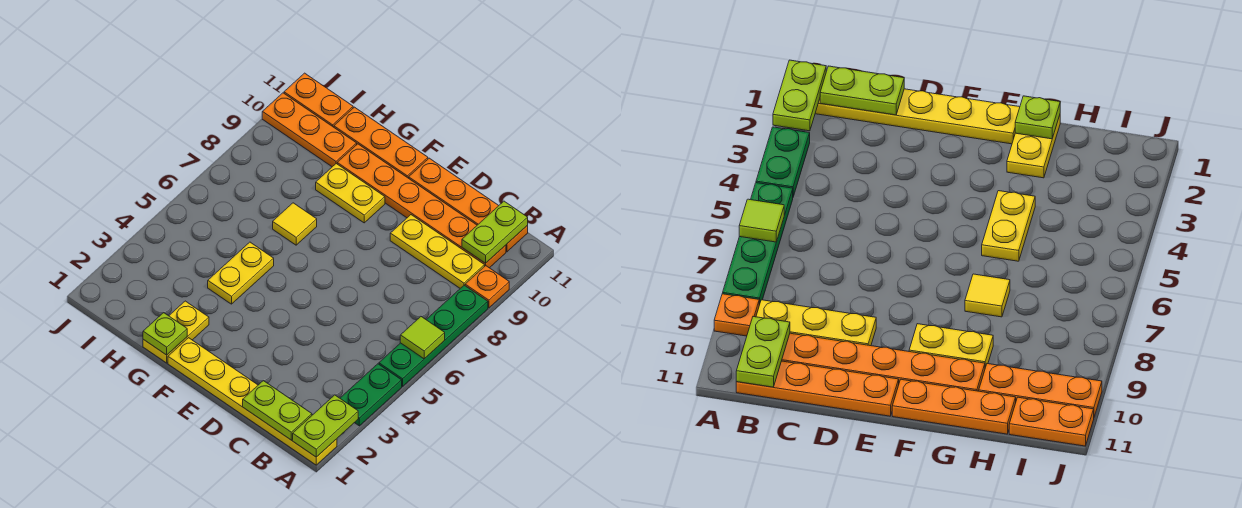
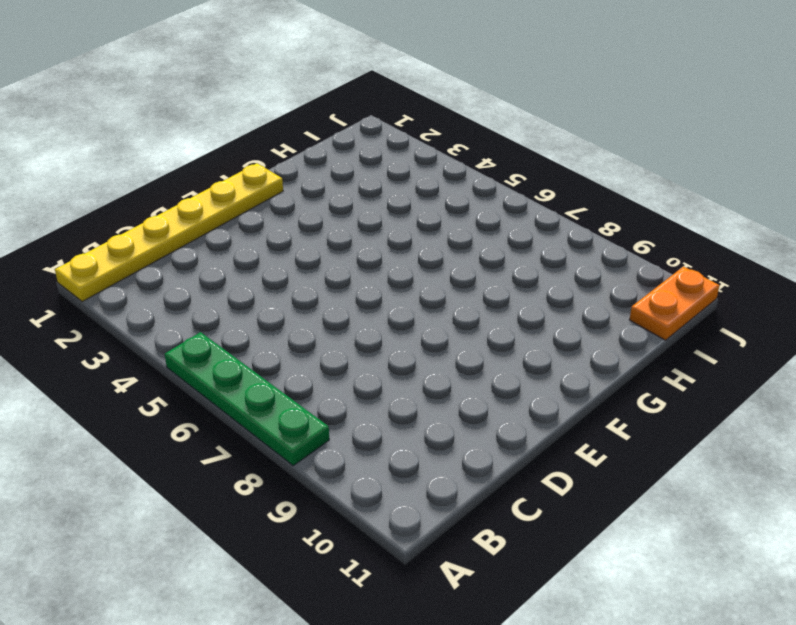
none -> green 1x2 plate [340,364,402,426]
none -> orange 1x1 plate [465,266,509,308]
none -> yellow 1x3 plate [390,215,485,288]

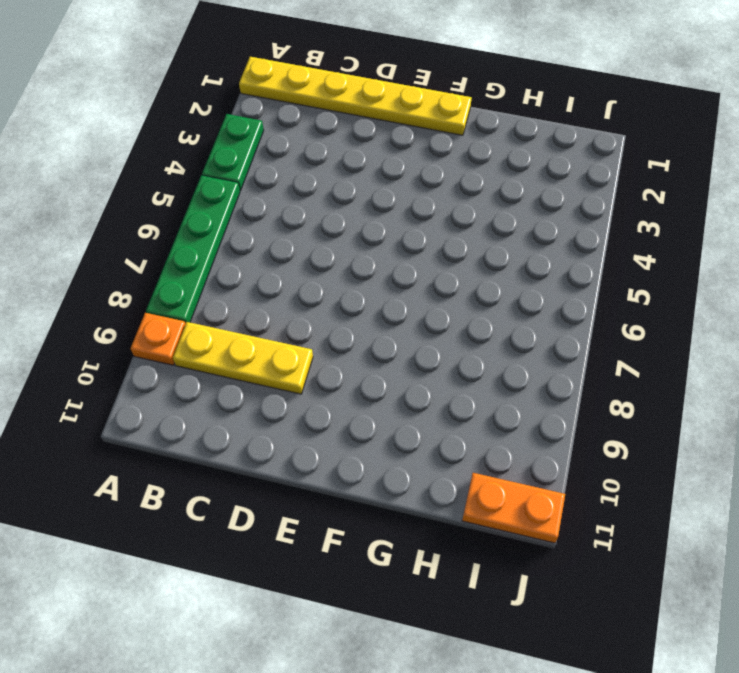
none -> orange 1x6 plate [337,144,506,268]
none -> orange 1x4 plate [409,158,528,252]
none -> yellow 1x2 plate [316,164,385,223]

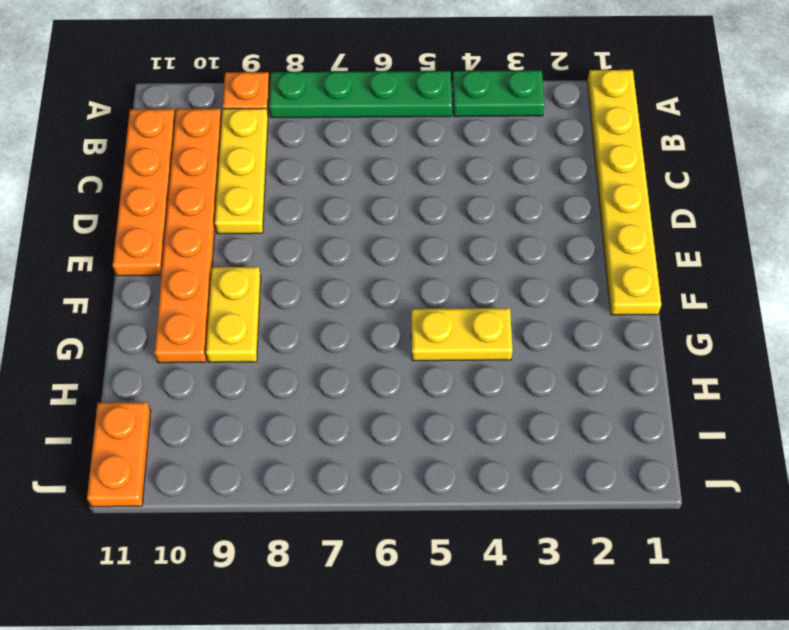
none -> orange 1x3 plate [334,107,428,178]
none -> yellow 1x2 plate [143,301,209,363]
none -> yellow 1x1 tile [273,203,317,245]

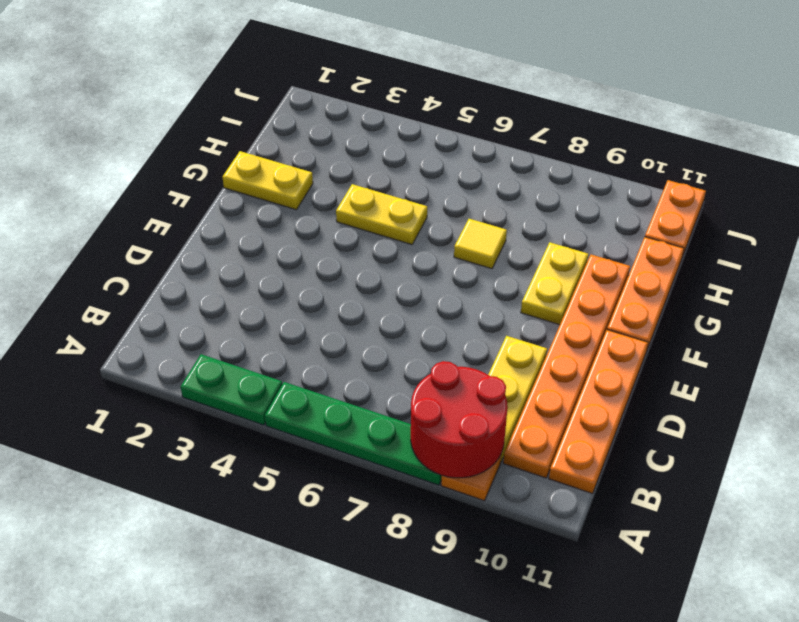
red 2x2 round brick [411,361,508,478] -> none
none -> yellow 1x6 plate [168,338,337,465]
none -> orange 1x3 plate [262,93,357,167]
none -> lime 1x2 plate [293,395,358,457]

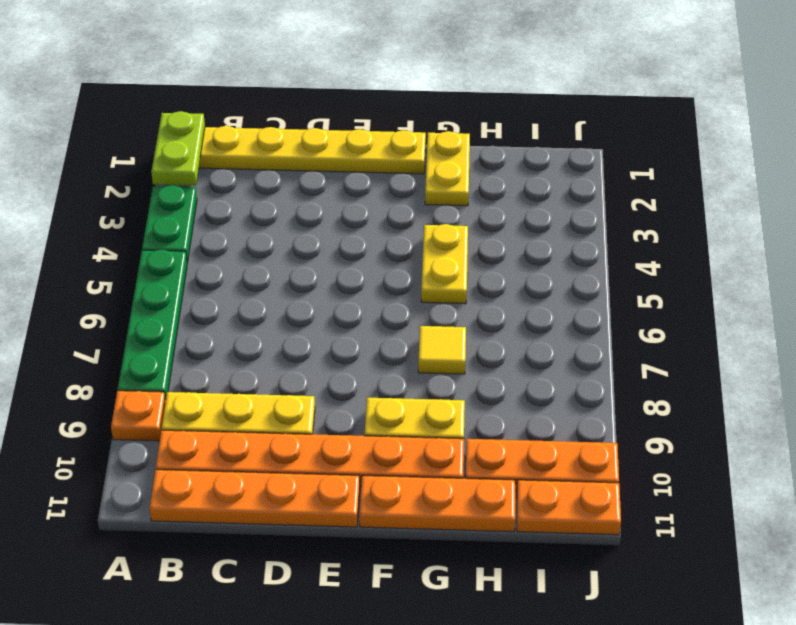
none -> lime 1x1 tile [400,316,445,359]
none -> lime 1x2 plate [243,381,312,440]
none -> lime 1x2 plate [462,201,528,263]

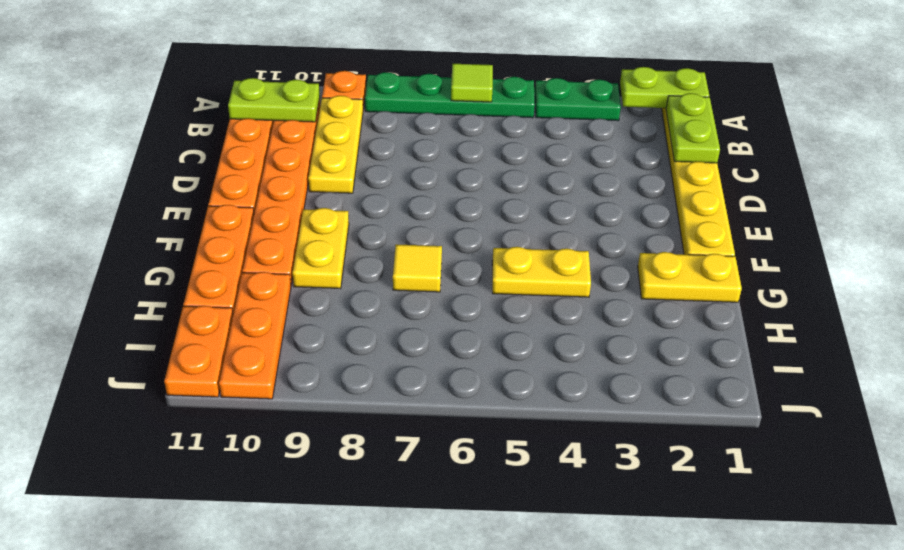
none -> lime 1x1 plate [143,313,187,355]

